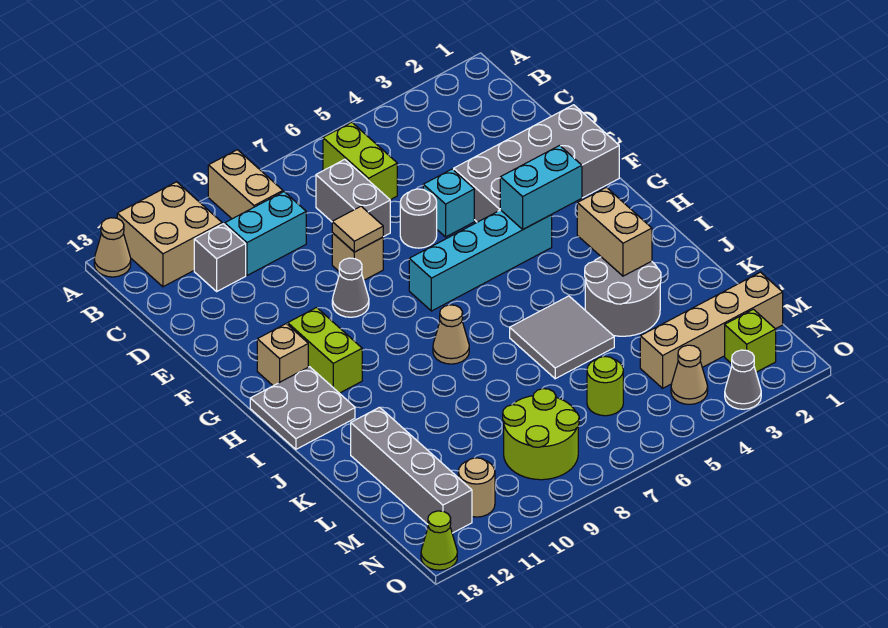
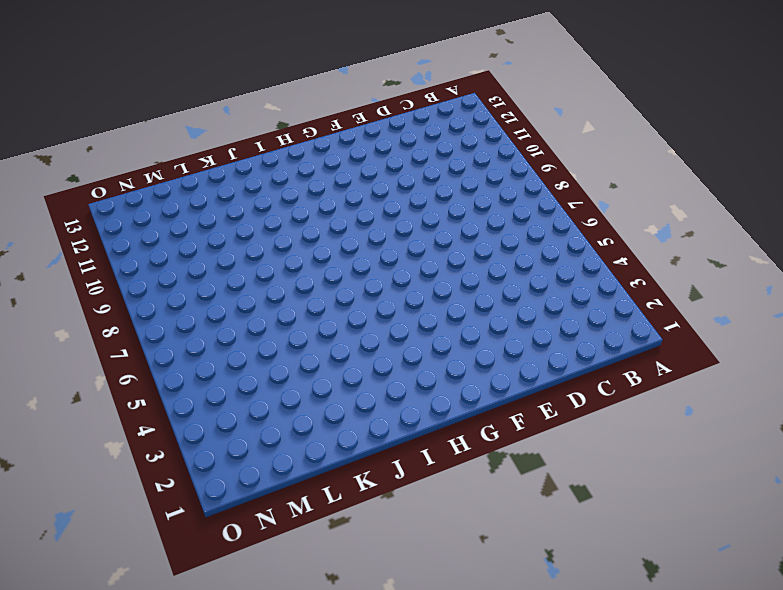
none -> tan 1x2 brick [208,150,283,219]
none -> tan 2x2 brick [117,182,222,287]
none -> tan 1x1 cone [94,218,131,277]
none -> lime 1x2 brick [323,122,397,200]

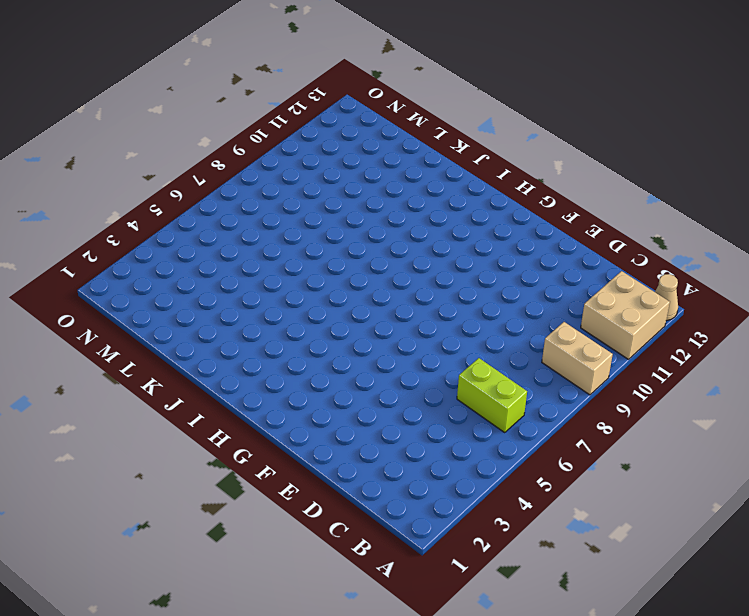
none -> grey 1x2 brick [316,159,390,237]
none -> cyan 1x2 brick [225,192,306,275]
none -> grey 1x1 brick [194,224,246,291]
none -> grey 2x4 brick [454,105,619,222]

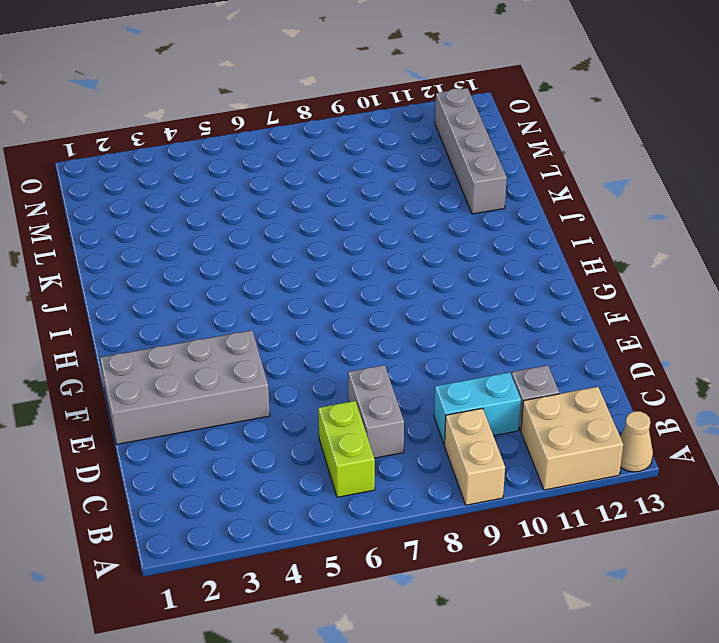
none -> cyan 1x1 brick [423,169,474,237]
none -> grey 1x1 round brick [400,189,437,248]
none -> tan 1x1 brick [332,233,383,280]
none -> grey 1x1 cone [332,258,369,317]

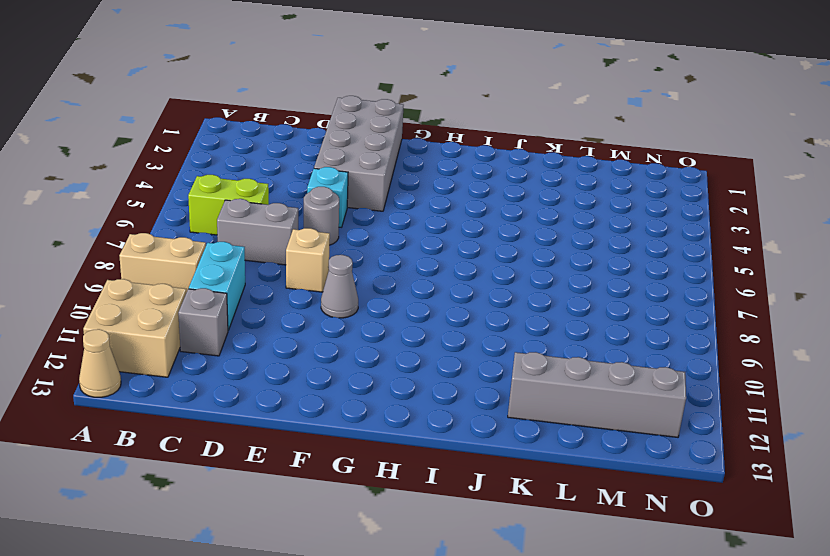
none -> cyan 1x4 brick [409,210,552,311]
none -> lime 1x2 brick [288,308,362,393]
none -> tan 1x1 brick [257,324,308,386]
none -> grey 2x2 plate [250,367,355,449]

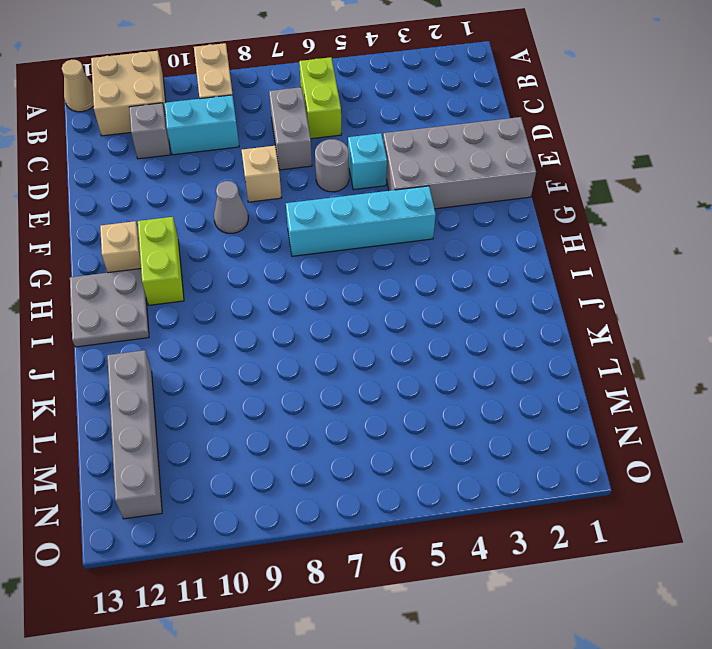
none -> tan 1x1 cone [433,305,469,364]
none -> grey 2x2 round brick [585,257,661,336]
none -> grey 2x2 tile [510,296,614,379]
none -> tan 1x4 brick [640,272,783,388]

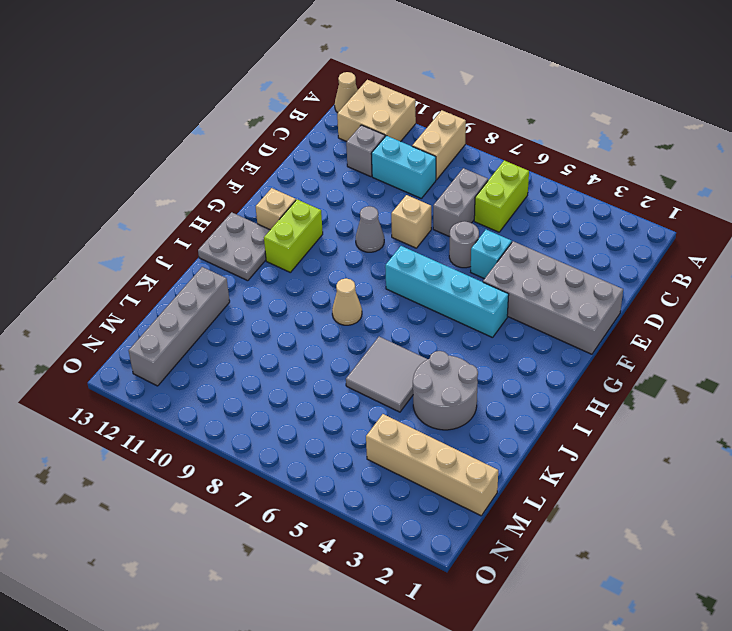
none -> lime 1x1 round brick [587,357,623,416]
none -> lime 2x2 round brick [503,389,579,480]
none -> lime 1x1 brick [725,309,776,372]
none -> tan 1x1 cone [671,345,708,404]

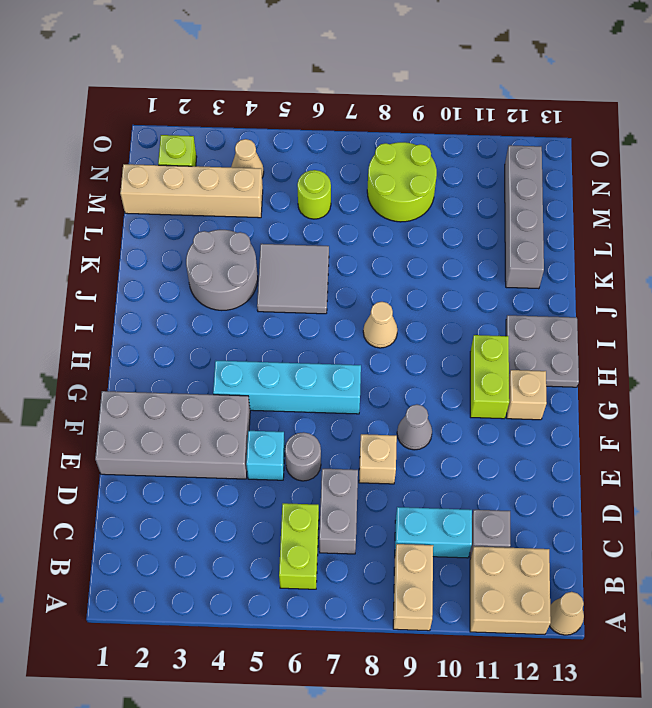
none -> tan 1x1 round brick [458,458,495,517]
none -> grey 1x1 cone [725,350,761,409]
none -> lime 1x1 cone [421,511,457,570]
none -> tan 1x1 tile [332,206,383,252]

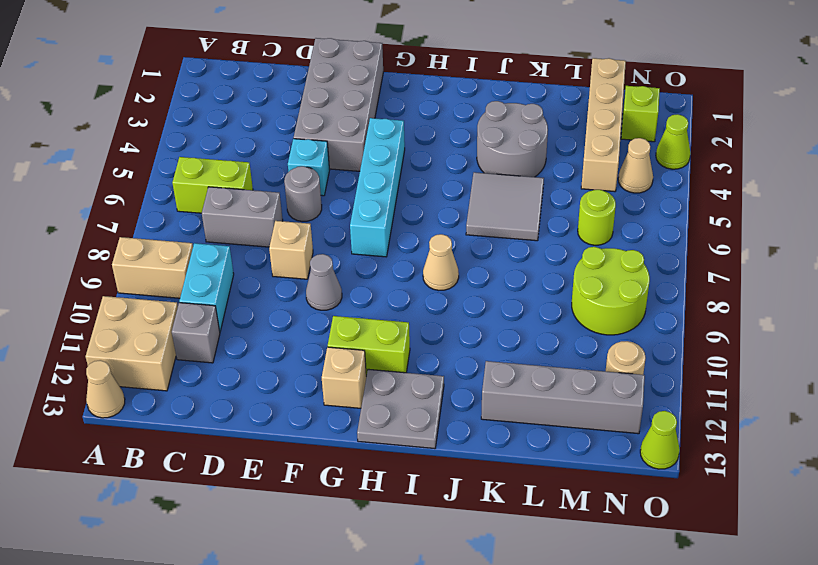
lime 1x1 cone [656,114,691,169] -> grey 1x1 cone [725,350,761,409]
none -> tan 1x1 tile [332,206,383,252]
none -> cyan 1x2 brick [500,145,582,229]
none -> tan 1x2 brick [577,187,652,276]

